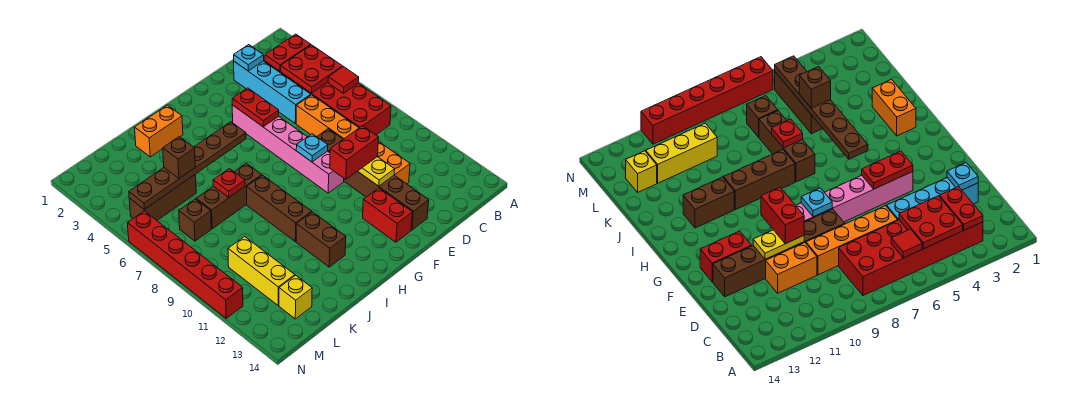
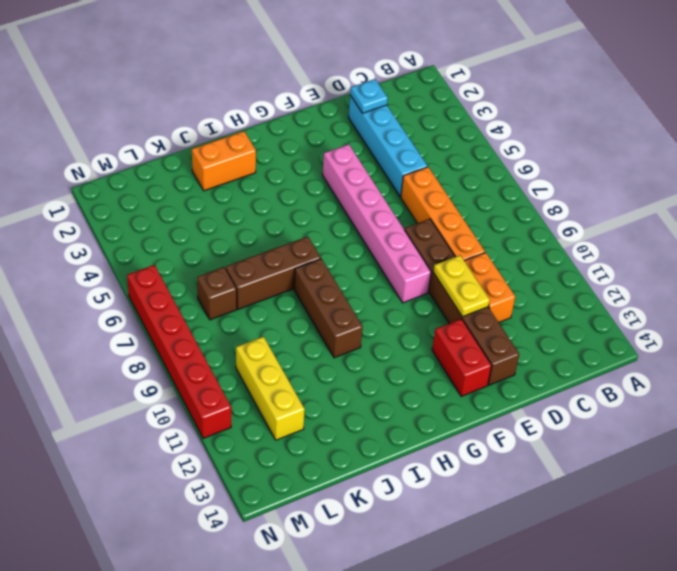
none -> red 2x6 brick [265,61,391,135]
none -> brown 1x2 brick [296,212,346,267]
none -> brown 1x3 brick [129,174,196,220]

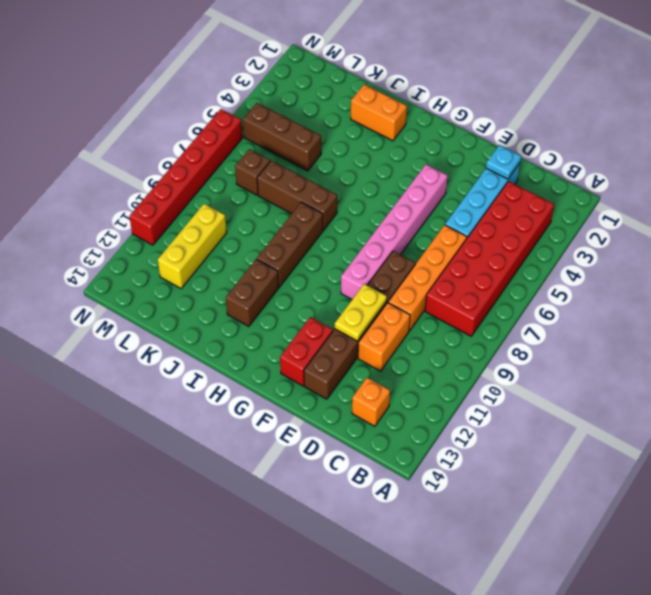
orange 1x1 brick [352,378,390,426] -> none
none -> yellow 1x1 brick [279,275,312,319]
none -> red 1x2 plate [265,34,311,71]
none -> red 2x2 plate [281,45,342,93]

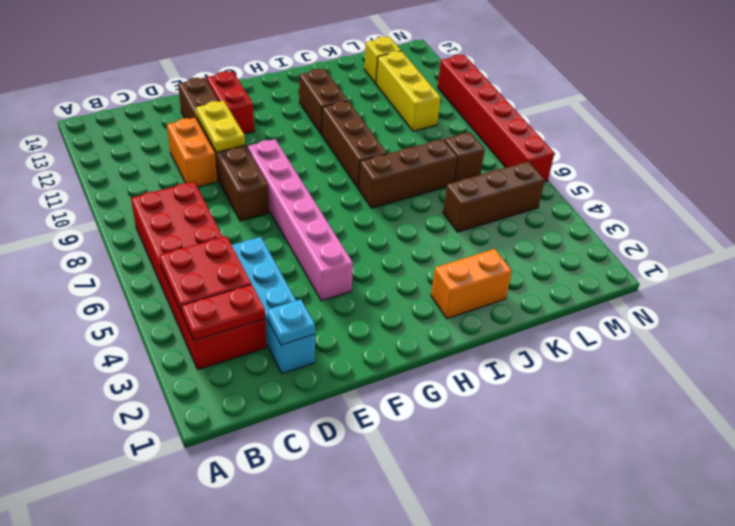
none -> orange 1x4 brick [296,95,359,139]
none -> red 1x1 tile [328,67,359,93]
none -> red 1x2 plate [232,88,279,127]

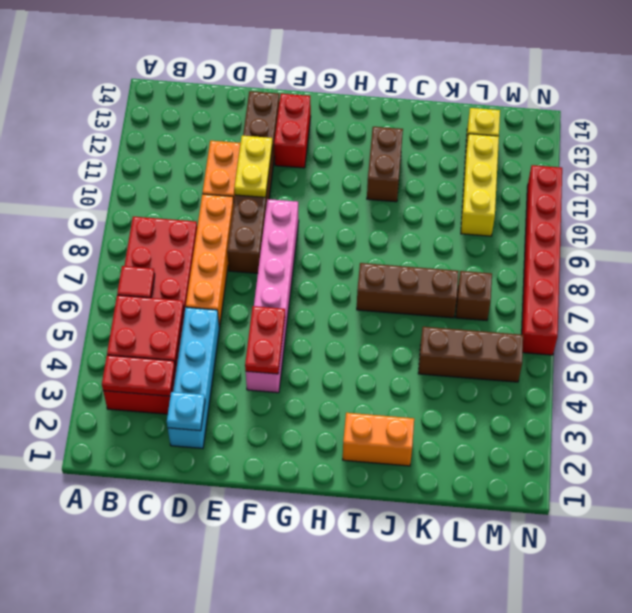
none -> brown 1x3 brick [247,175,312,242]
none -> cyan 1x1 plate [296,134,328,162]
none -> brown 1x6 plate [129,122,246,209]

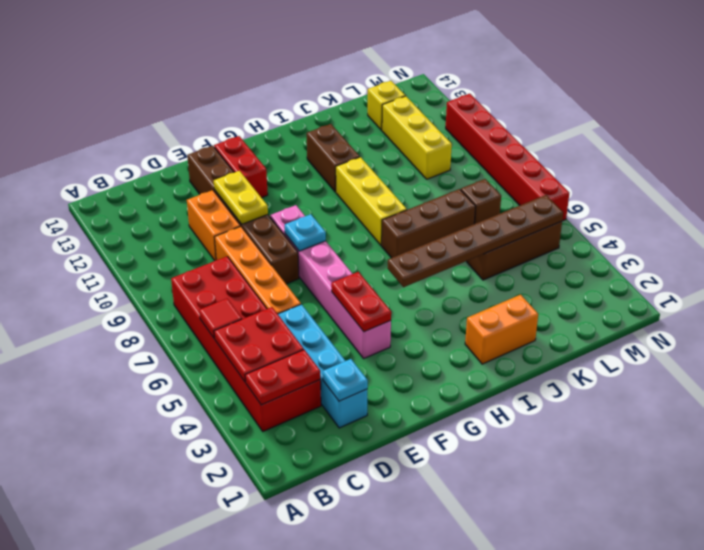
yellow 1x3 brick [336,157,407,245] -> brown 1x3 brick [247,175,312,242]
none -> red 1x1 plate [213,169,245,197]
none -> red 1x2 brick [330,126,379,179]
none -> brown 1x1 brick [163,137,195,179]

